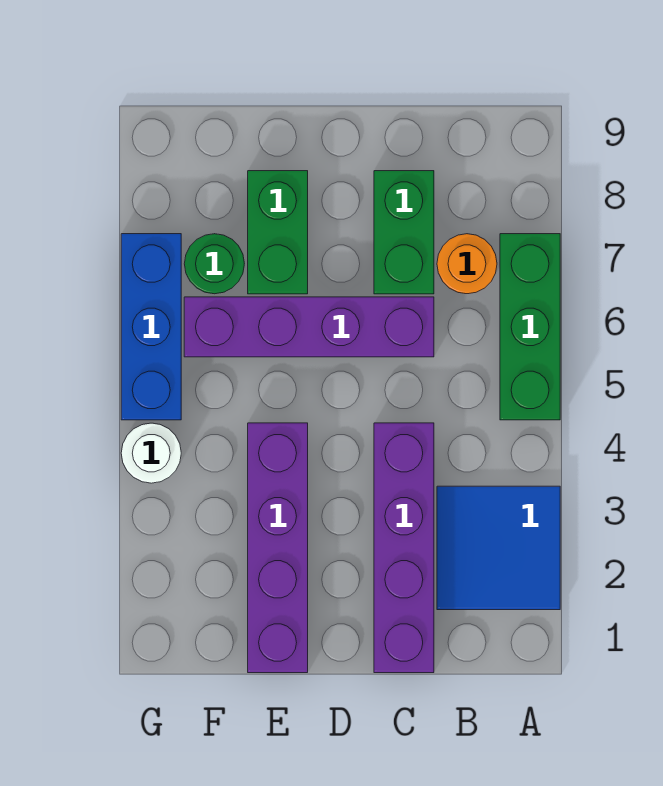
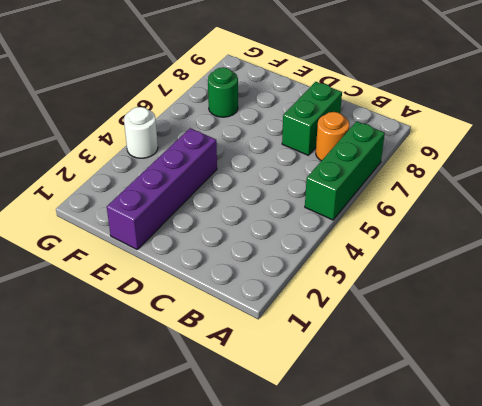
none -> blue 2x2 tile [437,486,560,610]
none -> purple 1x4 brick [374,423,434,673]

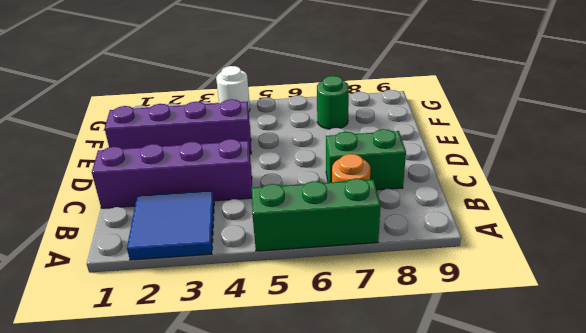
none -> purple 1x4 brick [184,297,434,357]
none -> green 1x2 brick [248,171,308,294]

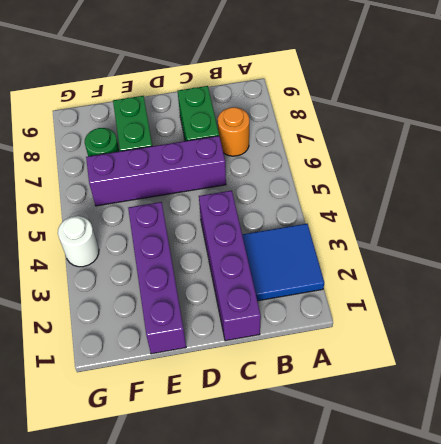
none -> green 1x3 brick [500,234,560,420]
none -> blue 1x3 brick [121,234,181,420]

